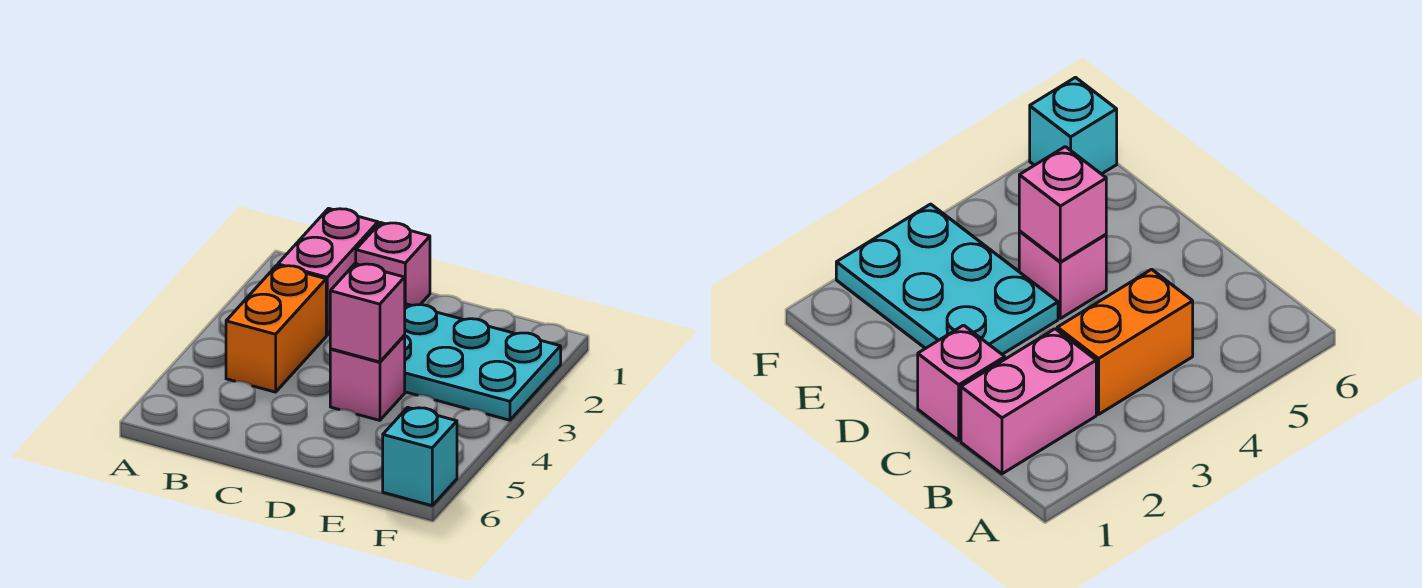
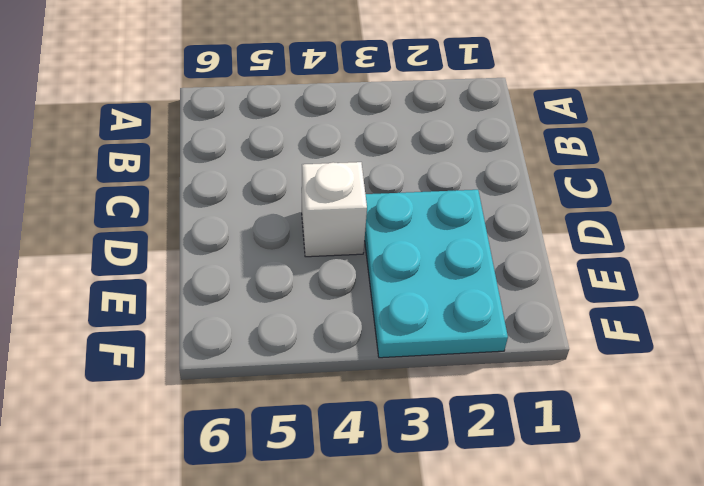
white 1x1 brick [302,162,367,257] -> pink 1x1 brick [330,336,405,420]
none -> pink 1x2 brick [278,208,378,335]
none -> orange 1x2 brick [226,265,326,392]

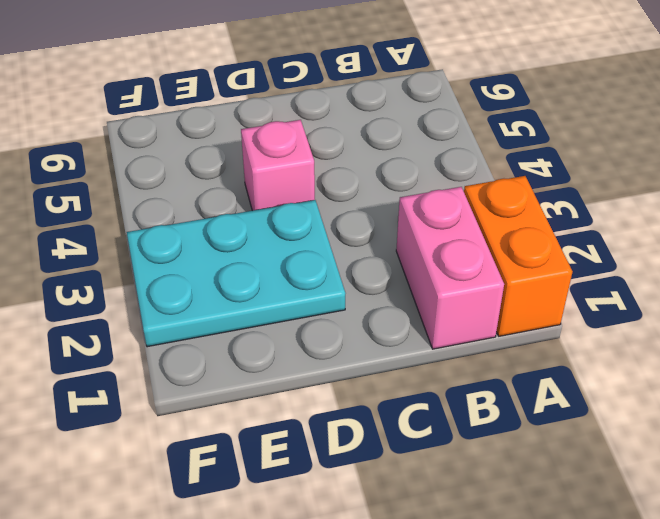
orange 1x2 brick [464,176,572,336] -> orange 1x2 brick moved to [226,265,326,392]
none -> pink 1x1 brick [356,223,430,305]
none -> cyan 1x1 brick [383,407,457,506]

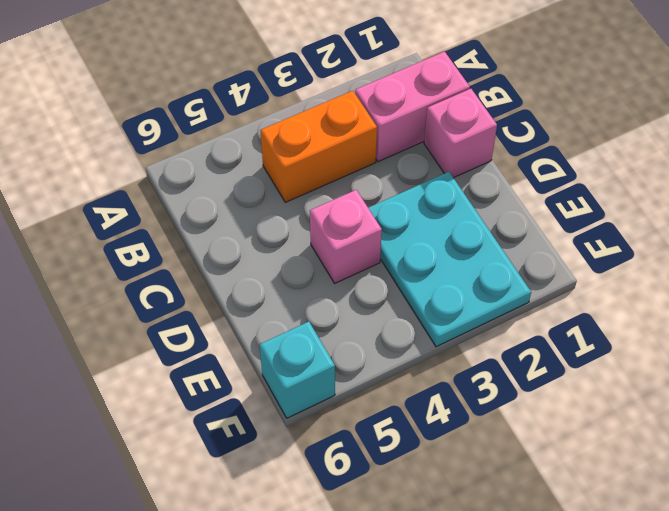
none -> pink 1x1 brick [330,264,405,362]

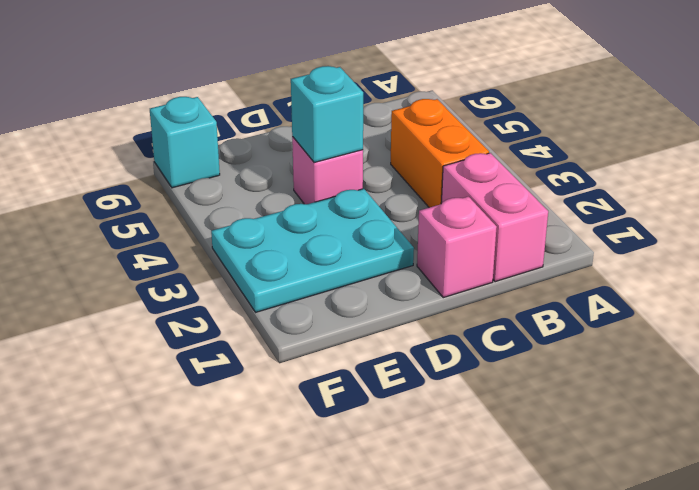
cyan 1x1 brick [291,66,363,162] -> pink 1x1 brick [330,264,405,362]

